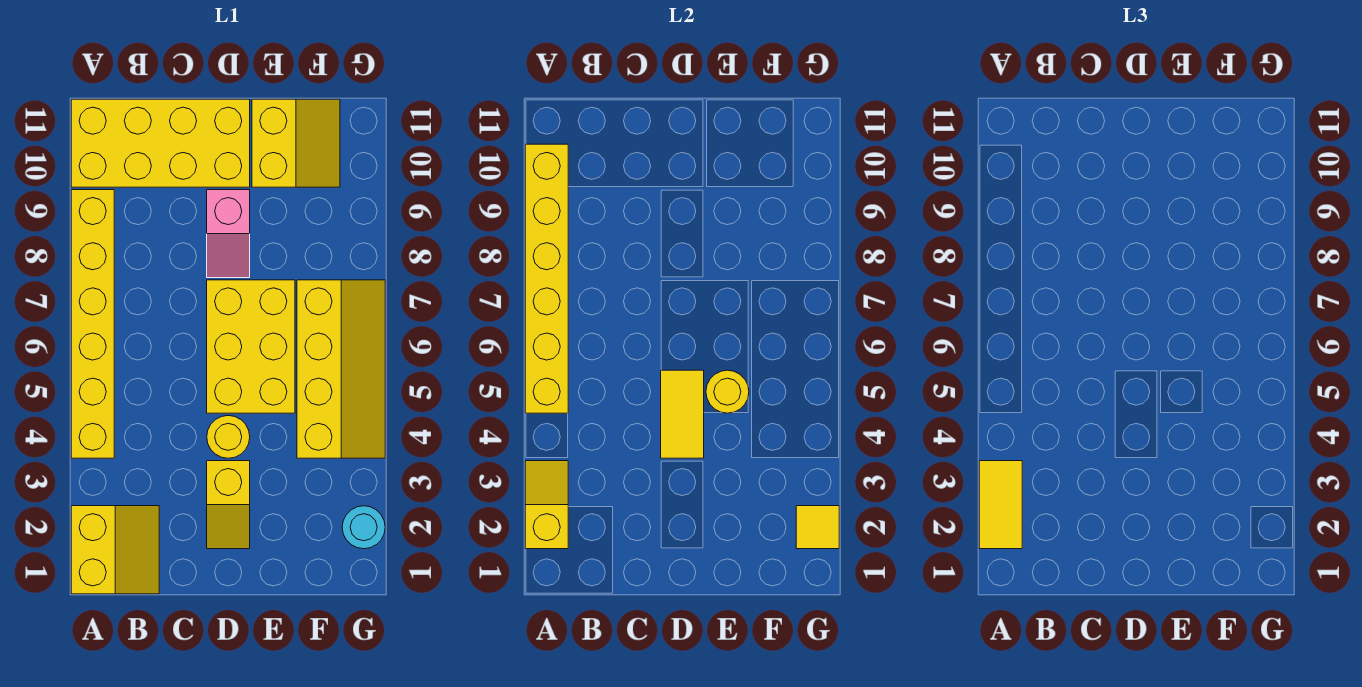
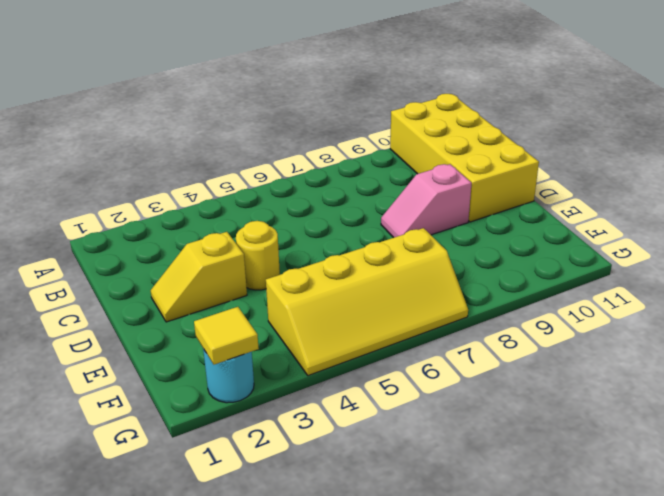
none -> yellow 2x2 slope [71,506,159,594]
none -> yellow 1x6 brick [71,190,114,458]
none -> yellow 2x3 brick [207,280,295,413]

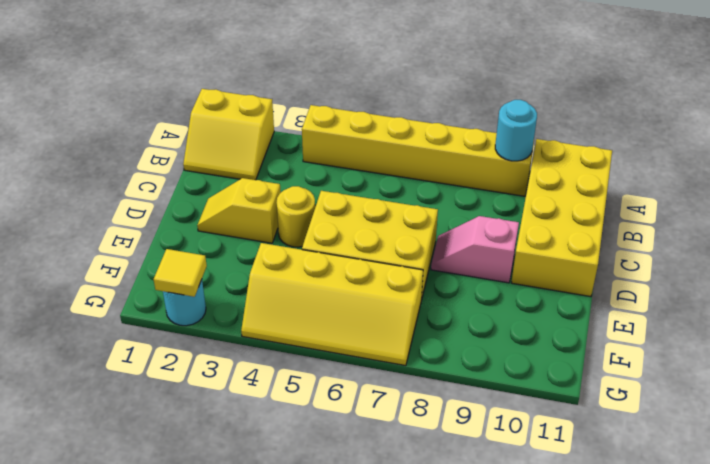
cyan 1x1 round brick [495,100,537,161] -> yellow 1x6 brick [525,144,568,413]
none -> yellow 2x2 slope [252,99,340,187]
none -> yellow 1x2 slope [525,461,568,549]
none -> yellow 1x2 tile [661,370,704,458]

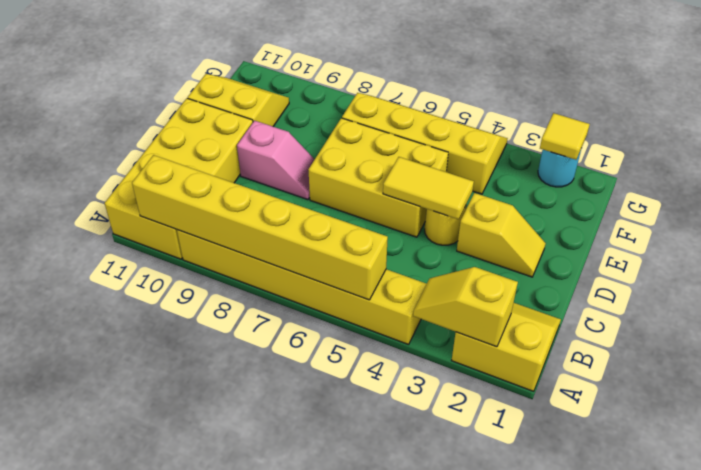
none -> yellow 1x1 round brick [706,370,749,413]
none -> yellow 1x2 tile [979,461,1022,549]

